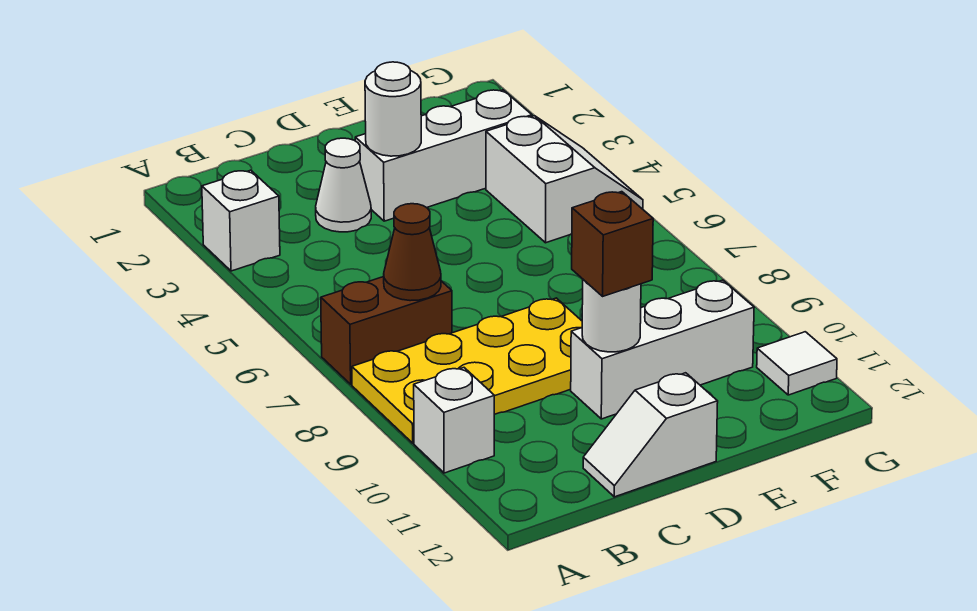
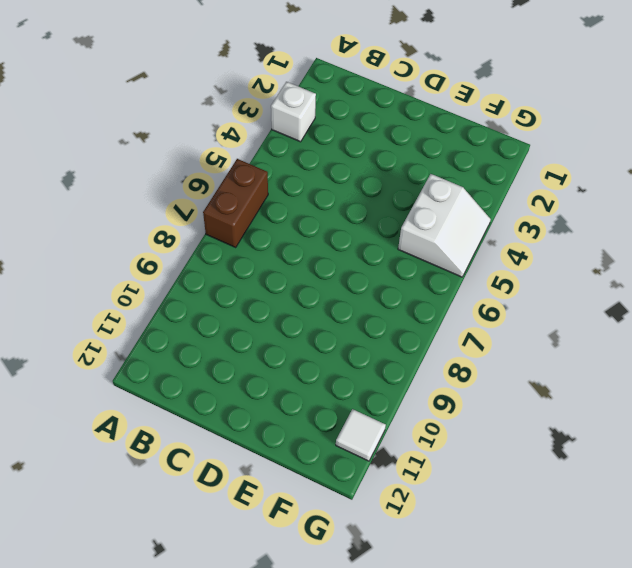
brown 1x2 brick [203,159,268,247] -> brown 1x2 brick turned to [321,277,452,384]
none -> yellow 2x4 plate [352,298,582,443]
none -> white 1x1 brick [414,368,494,473]
none -> white 1x1 cone [316,138,371,232]

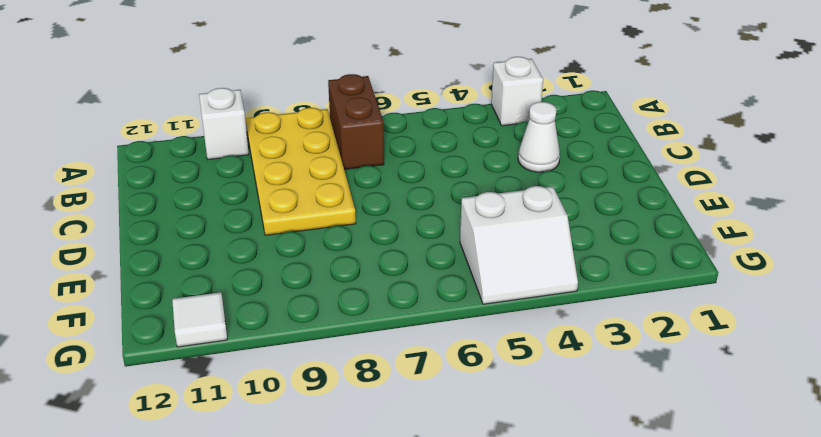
none -> white 1x2 slope [583,373,718,497]
none -> white 1x3 brick [355,90,532,221]
none -> white 1x3 brick [571,280,754,419]

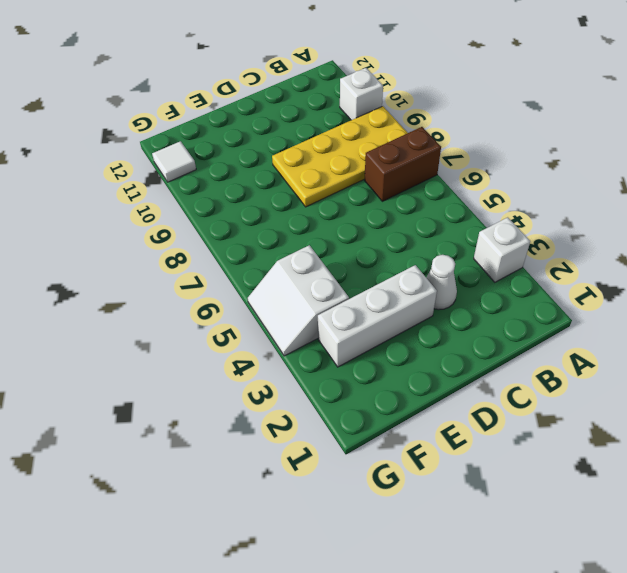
none -> white 1x2 slope [583,373,718,497]
none -> white 1x3 brick [571,280,754,419]
none -> brown 1x1 cone [384,204,441,301]

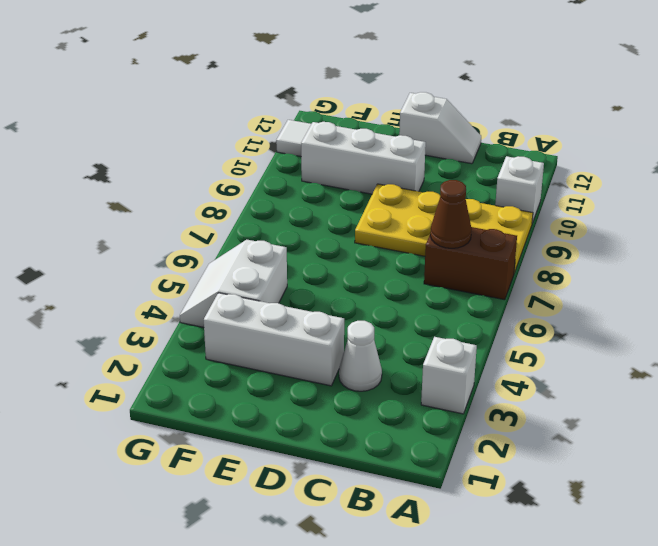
none -> white 1x1 round brick [365,62,421,156]
none -> white 1x1 round brick [582,280,641,352]
none -> brown 1x1 brick [572,192,653,296]

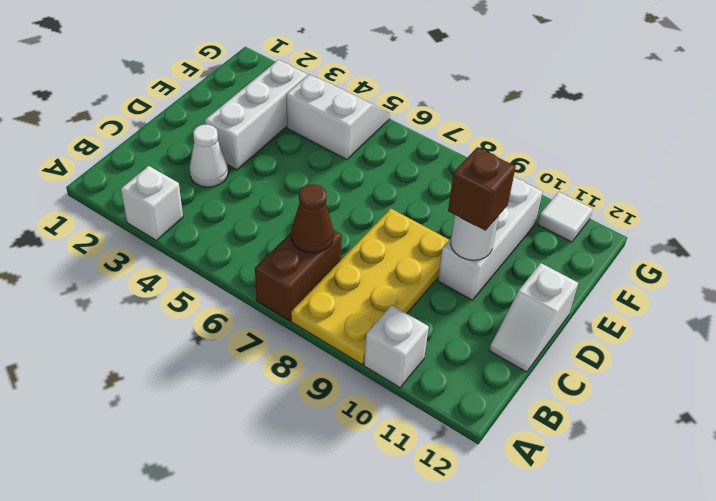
none -> white 1x1 round brick [365,62,421,156]

